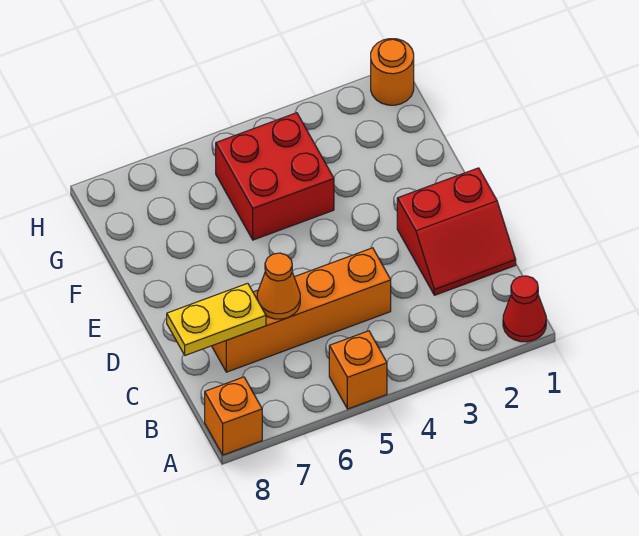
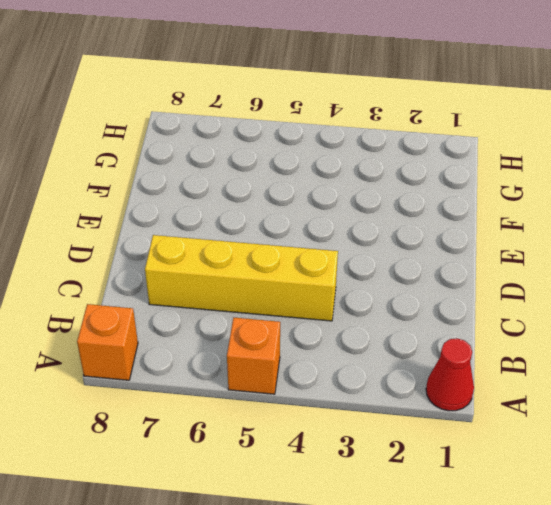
yellow 1x4 brick [145,235,338,321] -> orange 1x4 brick [212,248,391,372]
none -> red 2x2 slope [397,168,516,295]
none -> red 2x2 brick [216,113,334,240]

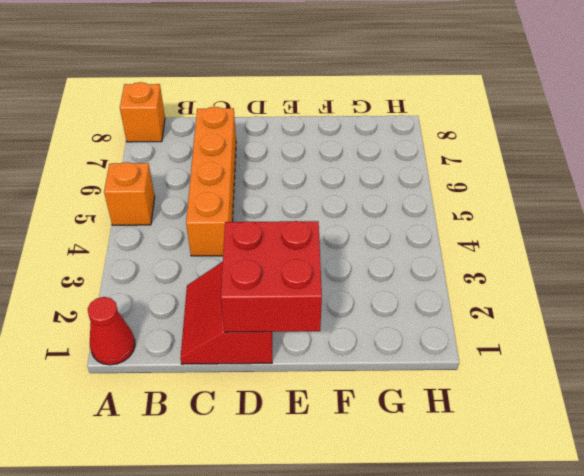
red 2x2 brick [221,221,322,332] -> red 2x2 brick moved to [216,113,334,240]
none -> orange 1x1 round brick [371,39,414,105]
none -> orange 1x1 cone [257,253,300,319]

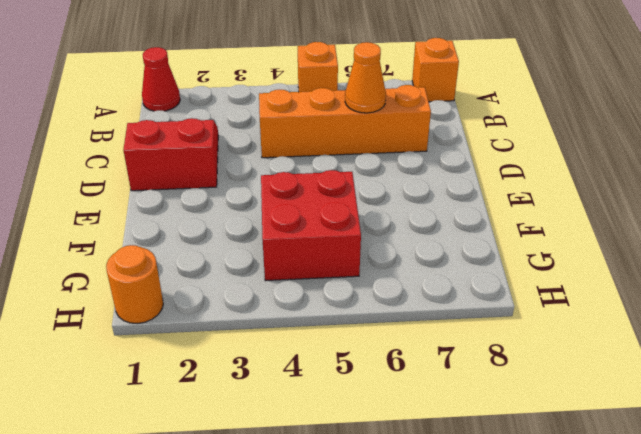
none -> yellow 1x2 plate [167,283,266,355]

